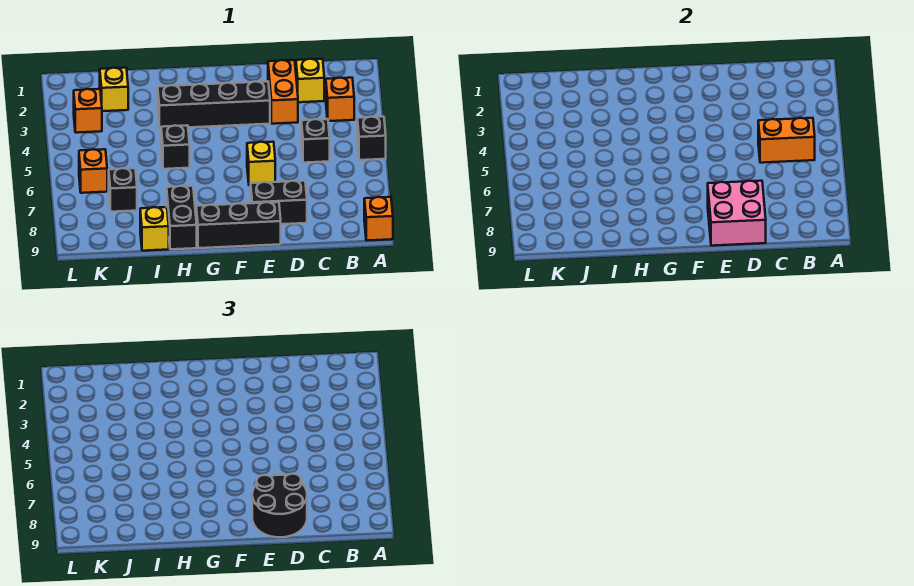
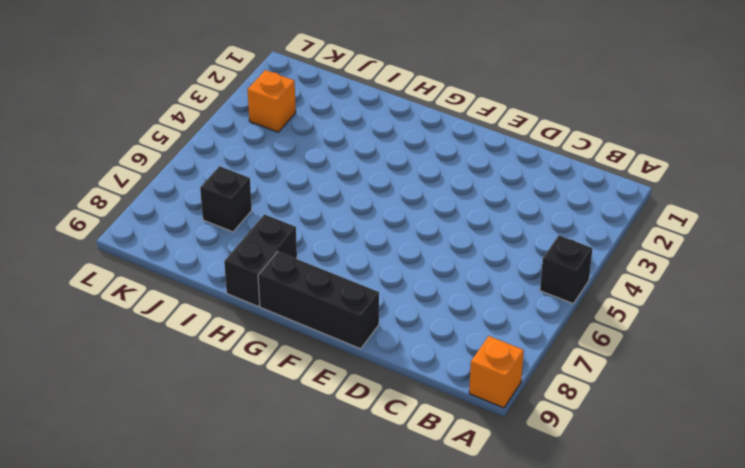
none -> orange 1x1 brick [326,78,354,121]
none -> yellow 1x1 brick [296,59,324,102]
none -> black 1x1 brick [301,119,330,163]

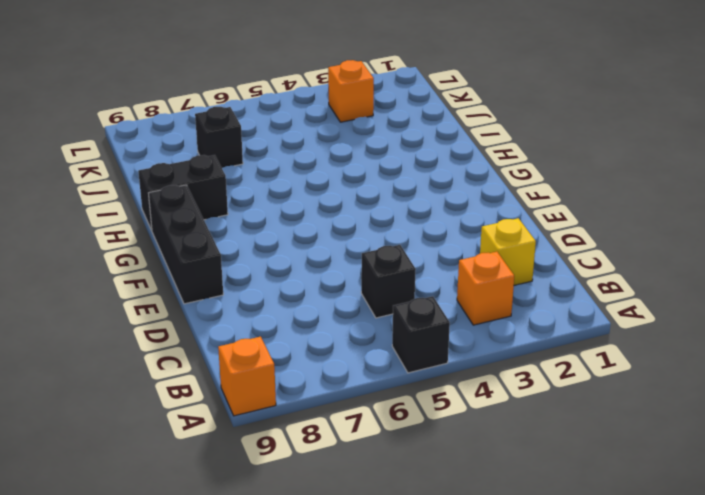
none -> orange 1x2 brick [268,60,298,124]
none -> black 1x2 brick [251,181,307,224]
none -> black 1x4 brick [158,81,270,129]

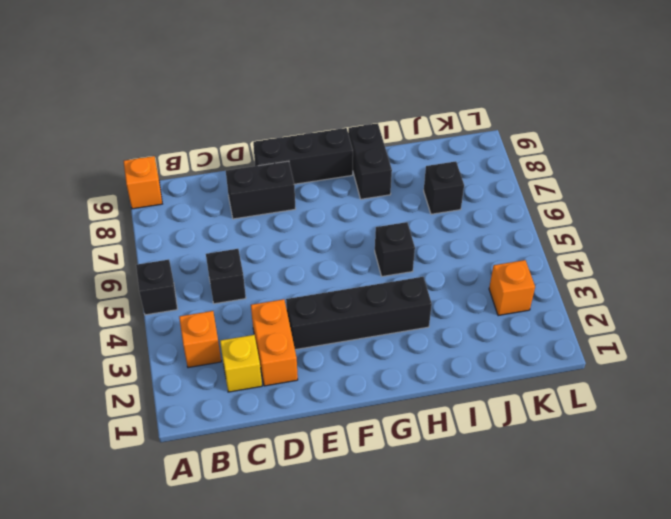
none -> yellow 1x1 brick [247,142,275,185]
none -> yellow 1x1 brick [140,207,169,251]
none -> yellow 1x1 brick [100,68,128,111]

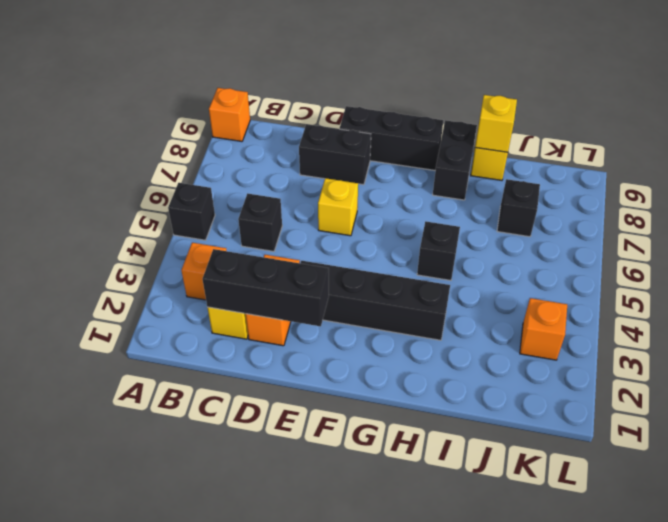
black 1x3 brick [202,249,329,326] -> none
yellow 1x1 brick [475,95,517,152] -> yellow 1x1 brick moved to [100,68,128,111]
none -> orange 1x1 brick [79,149,107,193]
none -> orange 1x2 brick [758,118,815,163]
none -> pink 2x2 brick [708,181,766,246]

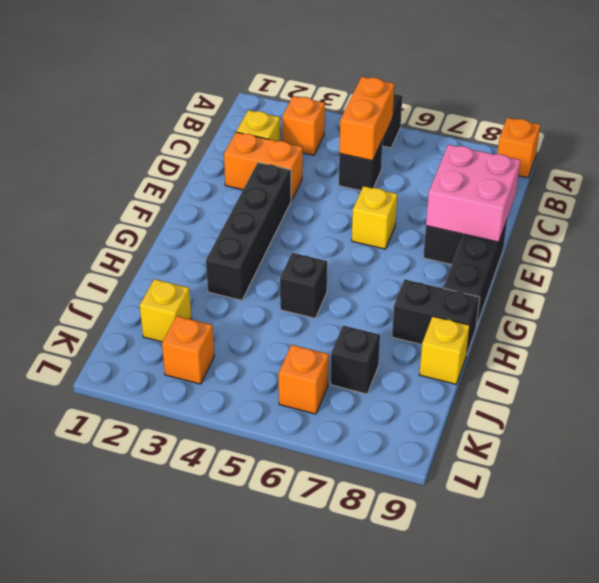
none -> black 2x2 round brick [252,474,307,537]

